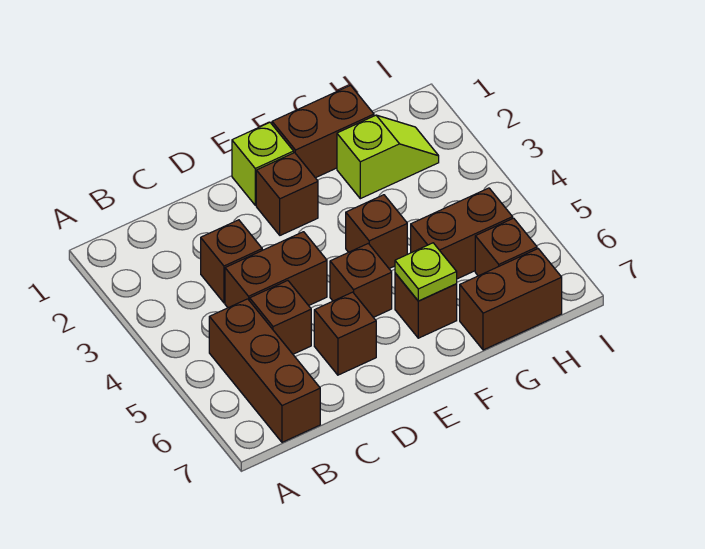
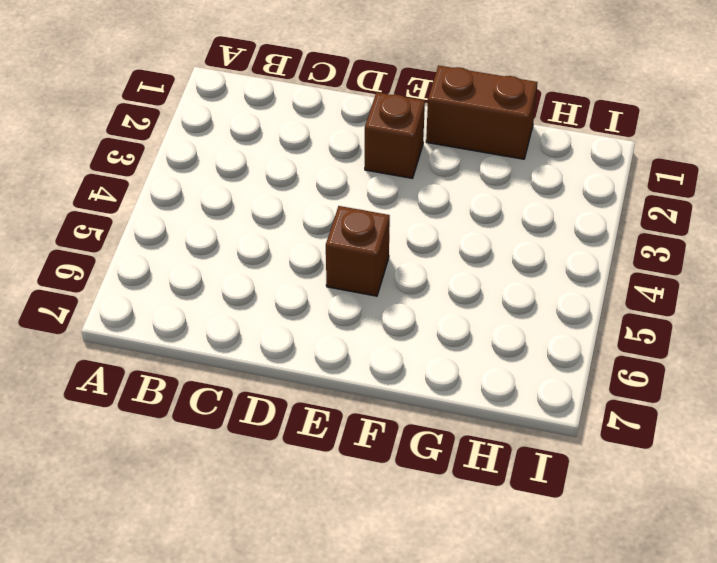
none -> brown 1x3 brick [209,299,320,442]
none -> brown 1x1 brick [201,220,262,303]
none -> brown 1x2 brick [225,232,327,308]

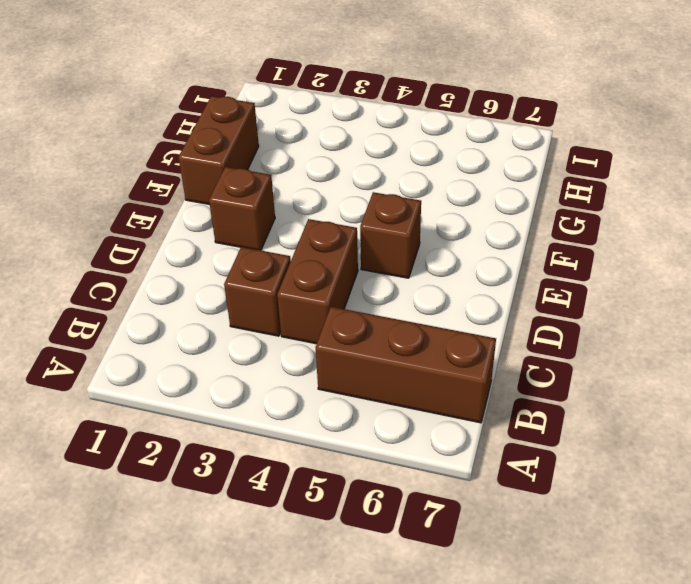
none -> brown 1x1 brick [250,281,311,354]
none -> brown 1x1 brick [314,292,376,375]
none -> lime 1x1 brick [232,123,294,205]

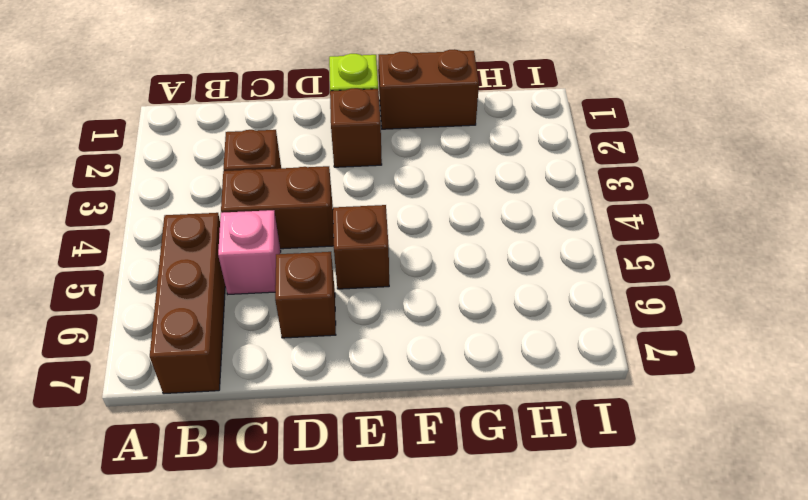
pink 1x1 brick [218,210,281,294] -> brown 1x1 brick [250,281,311,354]
none -> brown 1x1 brick [346,195,407,269]
none -> brown 1x1 brick [395,273,457,338]
none -> lime 1x2 slope [337,115,439,199]

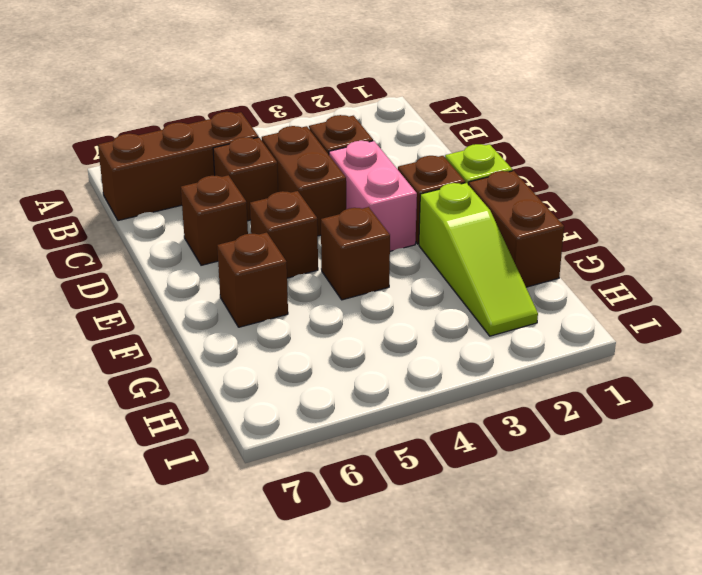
pink 1x2 brick [329,141,417,251] -> none
lime 1x3 slope [419,183,538,336] -> lime 1x2 slope [337,115,439,199]
none -> brown 1x2 brick [411,188,513,279]
none -> brown 1x2 brick [460,249,562,350]
none -> brown 1x1 brick [475,218,537,276]

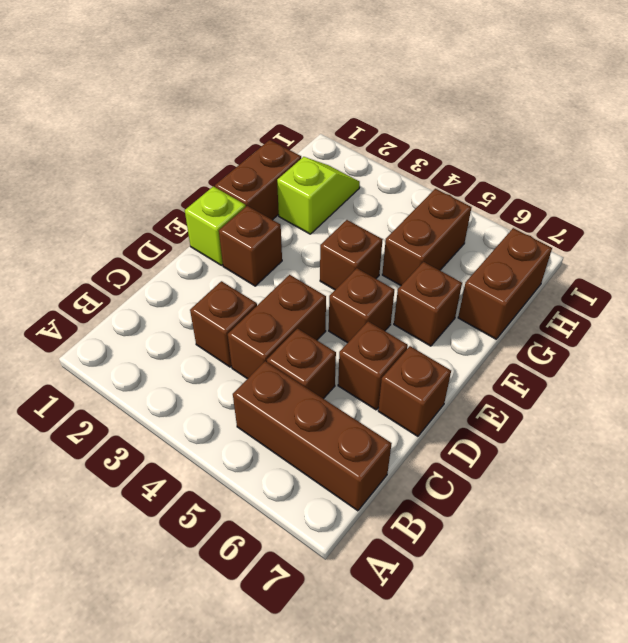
brown 1x1 brick [378,346,451,436] -> brown 1x1 brick moved to [475,218,537,276]
none -> lime 1x1 plate [395,243,457,301]

